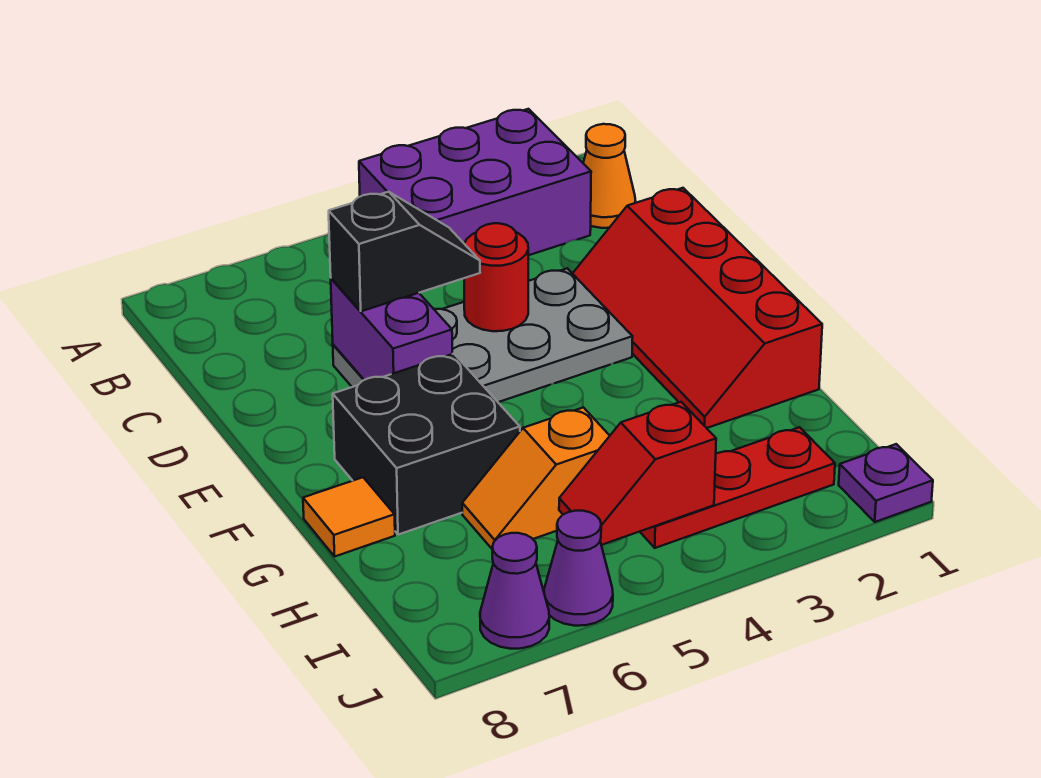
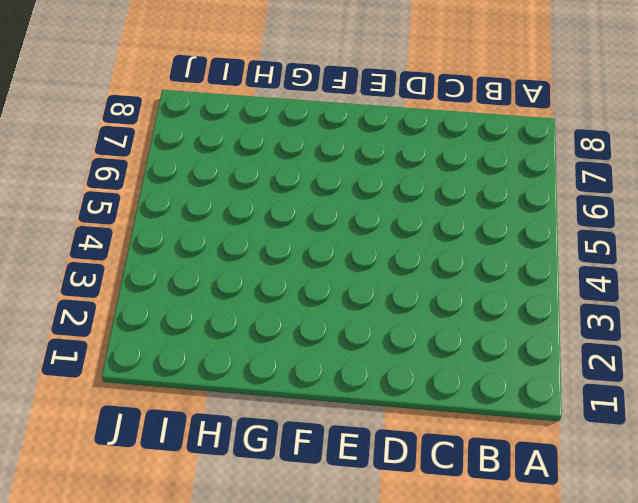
none -> purple 2x3 brick [359,109,591,255]
none -> orange 1x1 cone [583,124,636,228]
none -> red 2x4 slope [572,188,822,428]

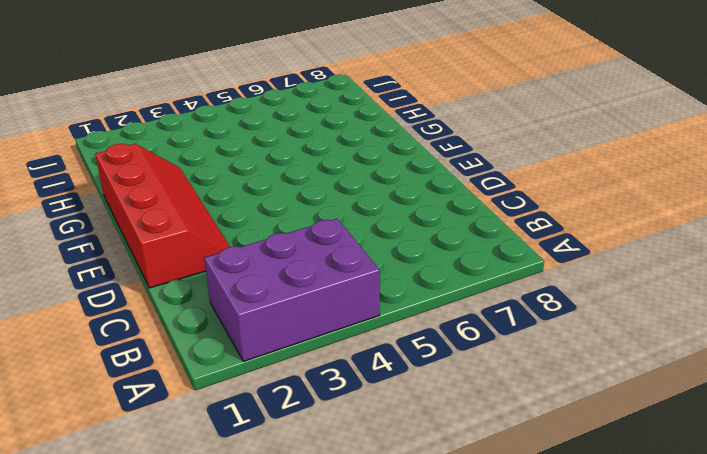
none -> orange 1x1 cone [583,124,636,228]
none -> grey 2x4 plate [333,268,633,402]
none -> black 2x2 brick [333,354,520,535]

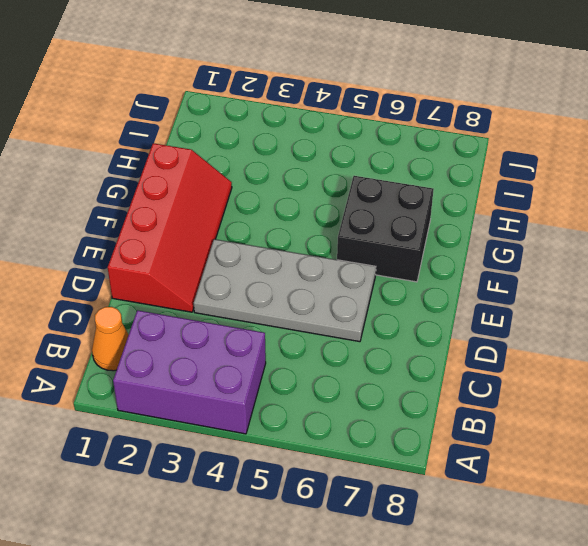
none -> orange 1x1 tile [303,477,395,556]
none -> orange 1x2 slope [462,407,610,549]
none -> red 1x3 plate [640,427,835,548]

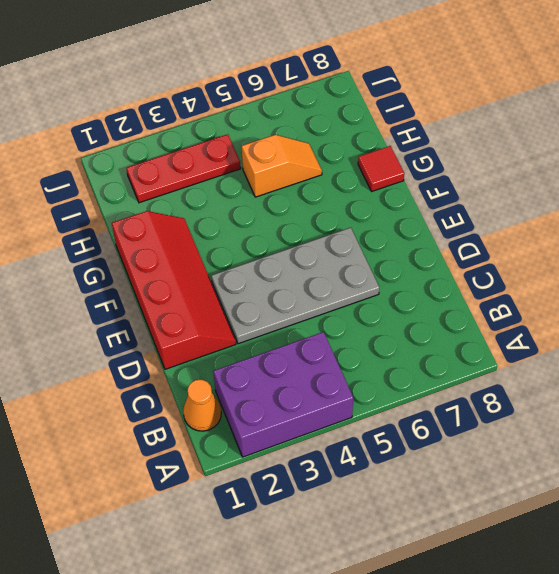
red 1x1 tile [358,146,404,192] -> orange 1x1 tile [303,477,395,556]
none -> black 2x2 brick [333,354,520,535]
none -> purple 1x1 plate [839,444,933,522]
none -> purple 1x1 cone [544,511,613,626]

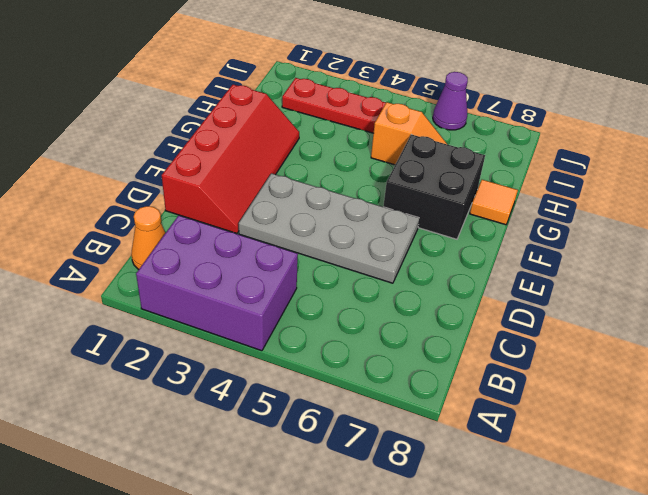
none -> purple 1x1 plate [839,444,933,522]
none -> purple 1x1 cone [480,533,549,649]
none -> red 1x1 round brick [464,223,528,331]

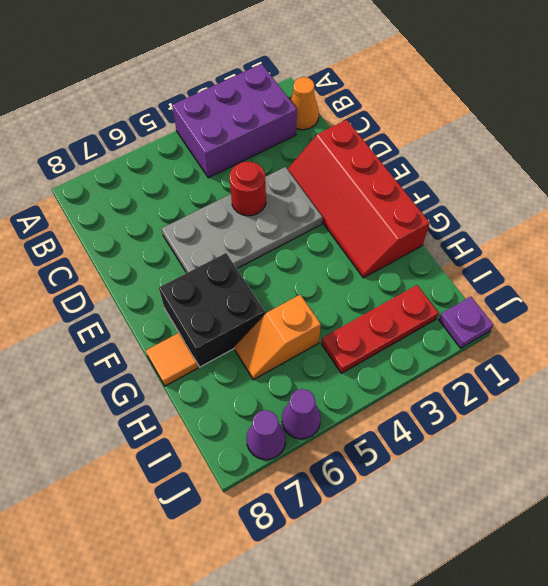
none -> purple 1x2 brick [331,279,452,380]
none -> red 1x2 slope [559,402,716,545]
none -> black 1x2 slope [329,192,480,311]

